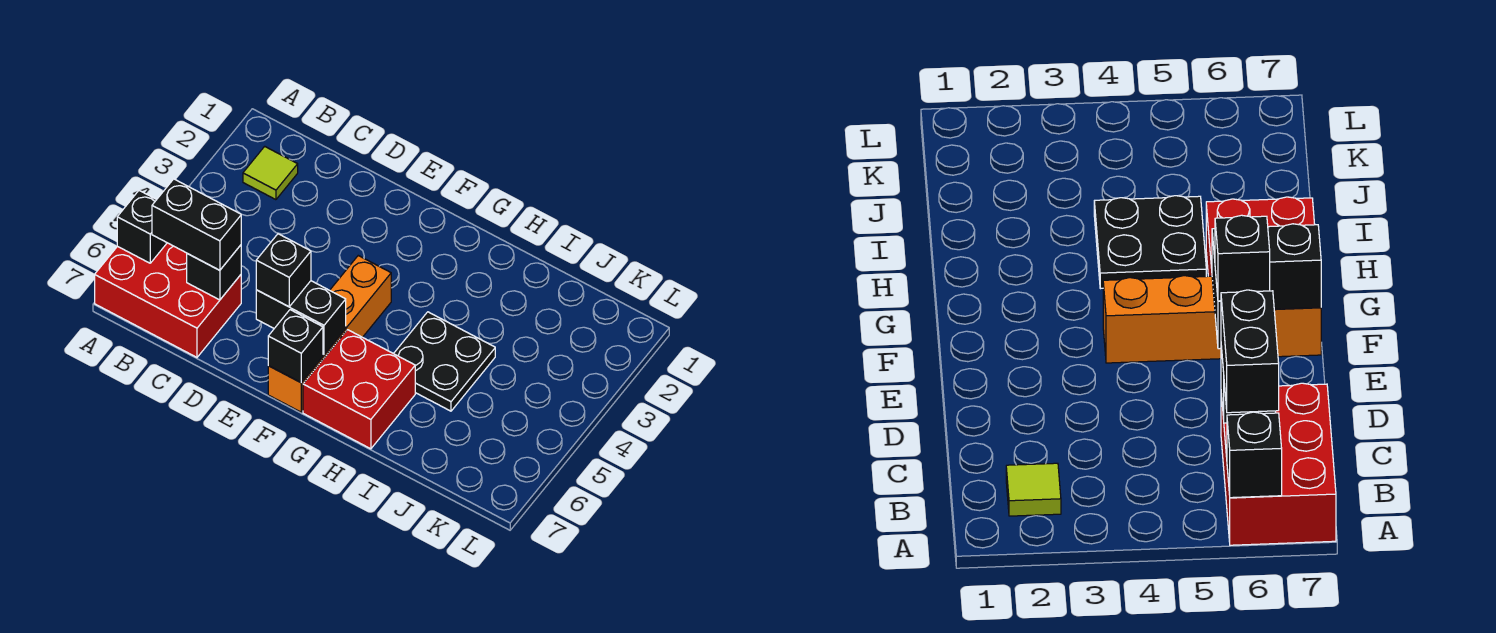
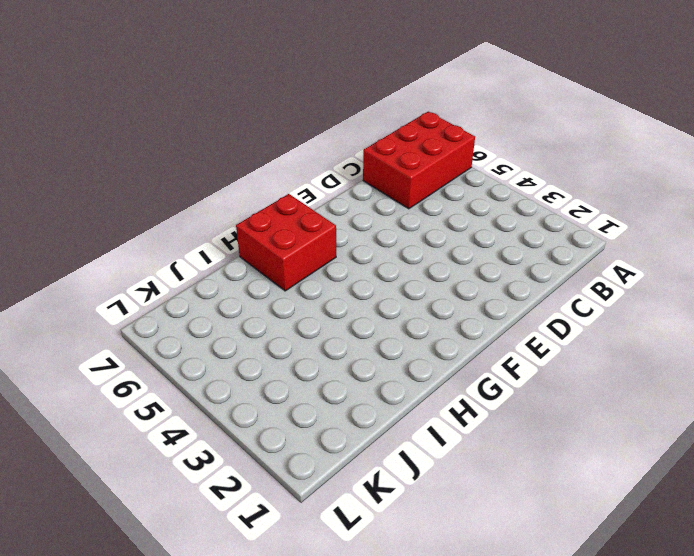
none -> lime 1x1 tile [243,146,298,200]
none -> orange 1x4 brick [268,256,391,412]

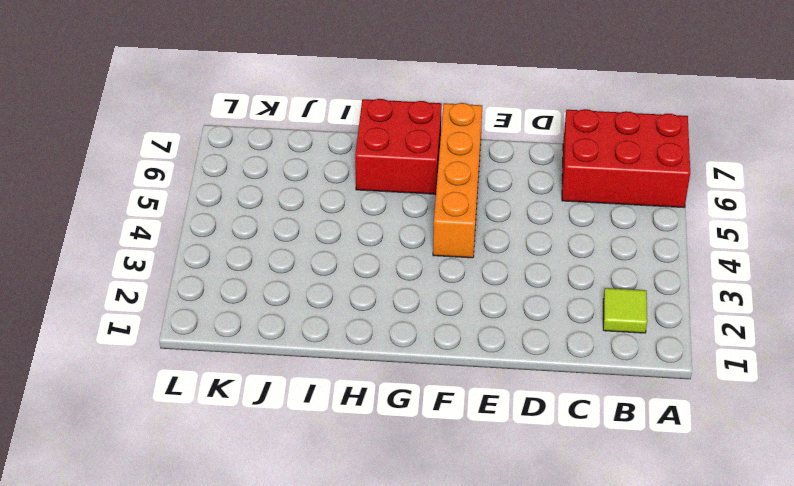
none -> black 2x2 plate [394,312,495,411]
none -> black 1x1 brick [117,191,167,263]

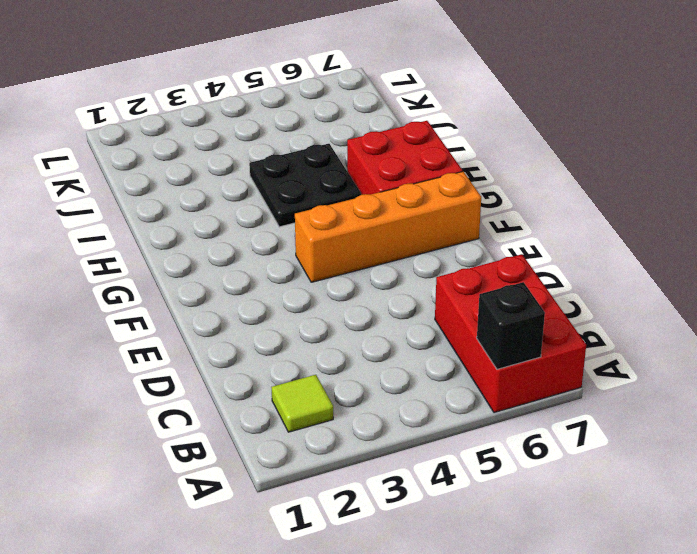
none -> black 1x1 brick [187,245,241,300]
none -> black 1x2 brick [256,281,346,355]

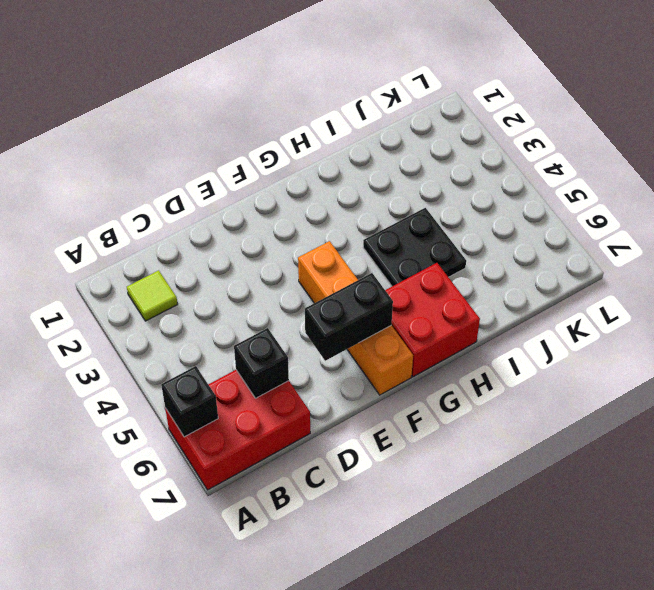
none -> black 1x1 brick [268,310,323,383]
none -> black 1x2 brick [152,179,241,270]

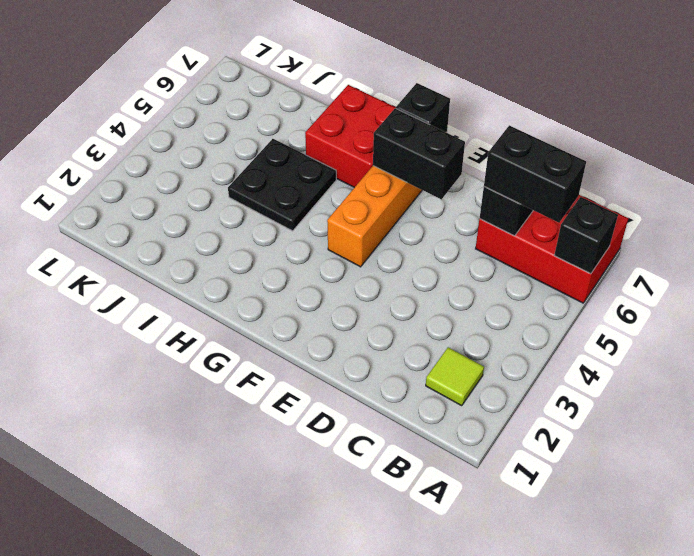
none -> black 1x1 brick [256,234,311,307]

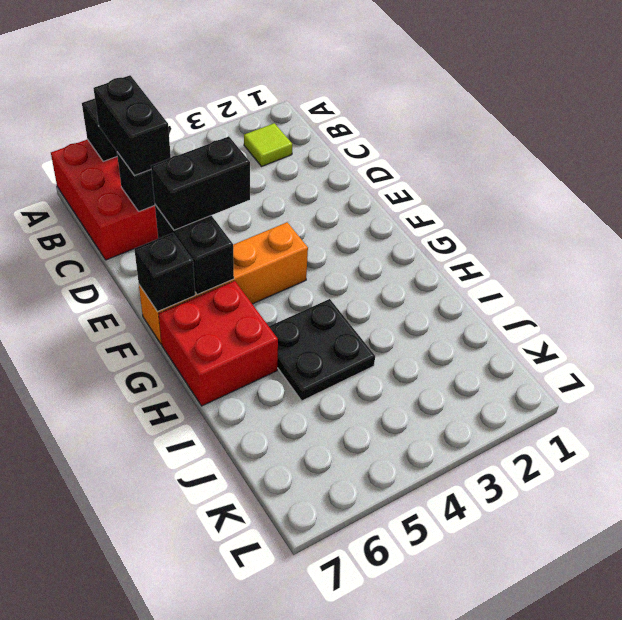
black 1x2 brick [151,136,250,230] -> black 1x1 brick [256,234,311,307]

